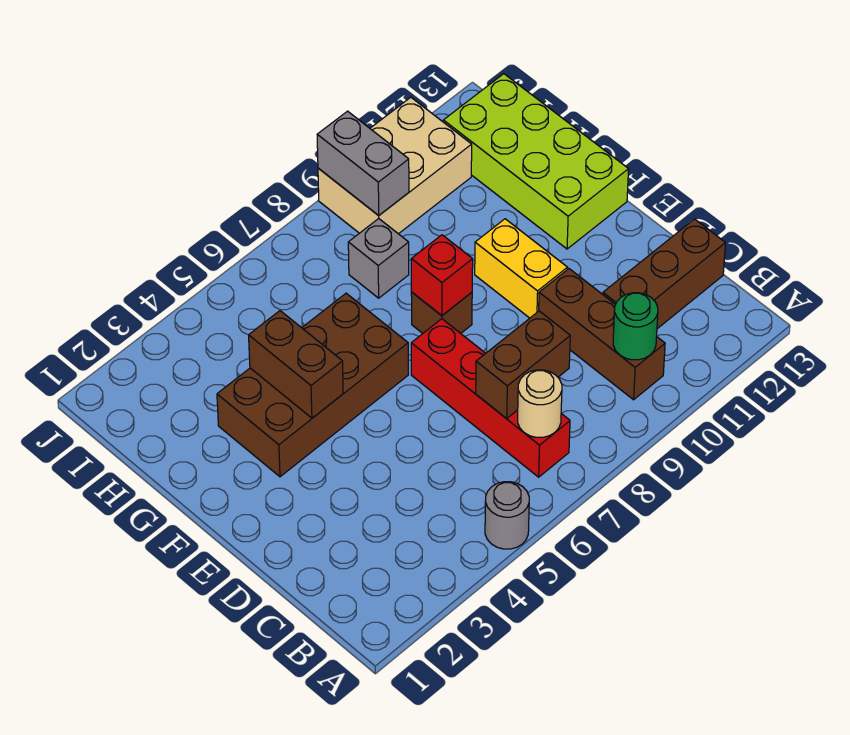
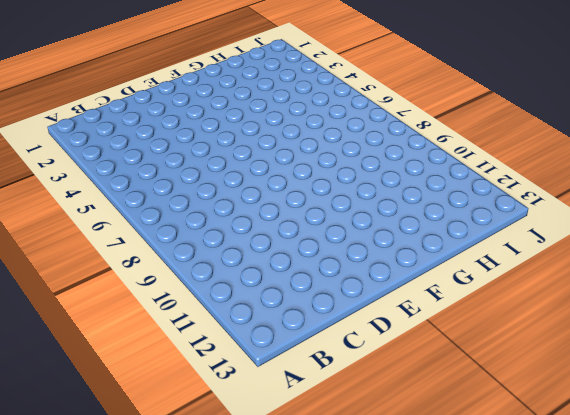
none -> grey 1x1 round brick [485,482,529,549]
none -> red 1x4 brick [411,319,570,477]
none -> brown 1x3 brick [539,269,665,400]

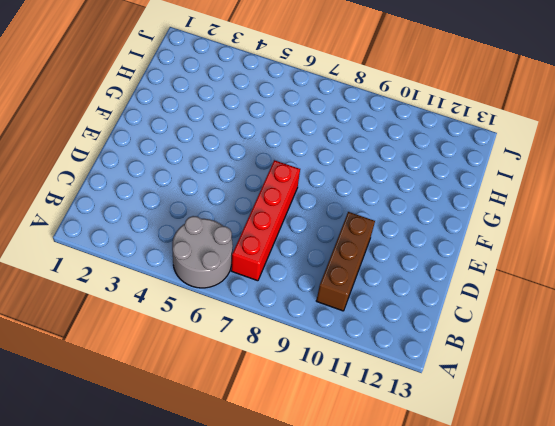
grey 2x2 round brick [172,216,233,288] -> grey 1x1 round brick [485,482,529,549]
none -> brown 1x3 brick [603,219,725,329]
none -> yellow 1x2 brick [475,219,568,318]
none -> brown 2x4 brick [217,293,408,477]

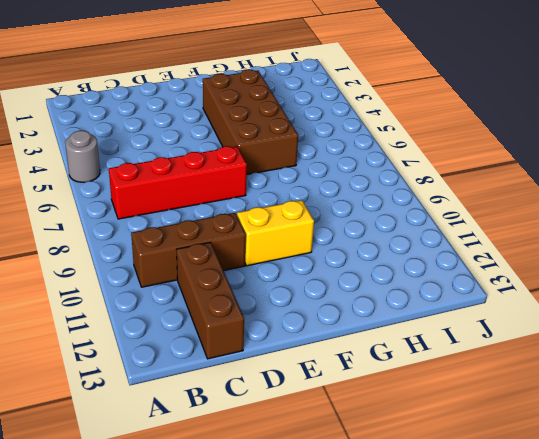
none -> brown 1x1 brick [411,292,472,333]
none -> lime 2x4 brick [443,74,629,249]
none -> grey 1x1 brick [348,219,409,298]

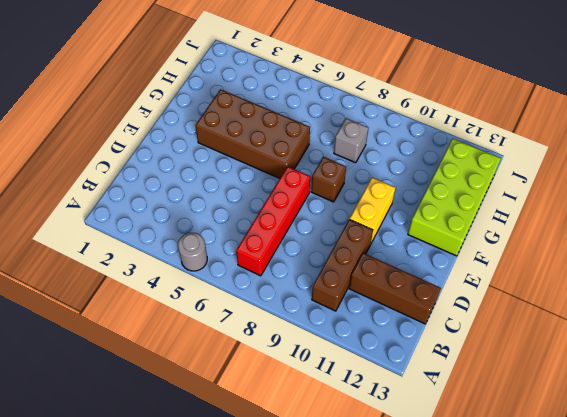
none -> tan 2x3 brick [318,97,472,234]
none -> tan 1x1 round brick [518,370,562,437]
none -> green 1x1 round brick [613,293,658,360]

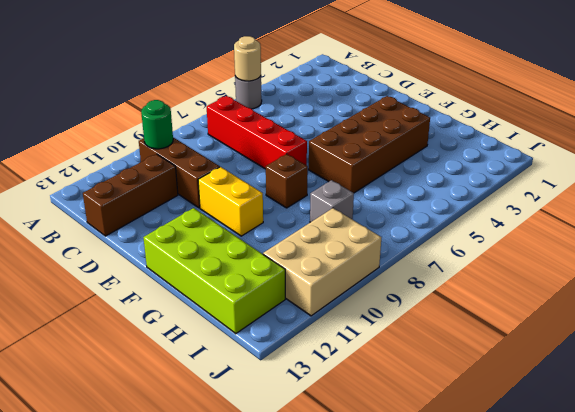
tan 1x1 round brick [234,36,261,81] -> tan 1x1 round brick moved to [518,370,562,437]
none -> brown 1x2 brick [476,311,570,419]
none -> brown 1x2 brick [249,311,343,418]
none -> red 1x1 brick [411,235,473,316]

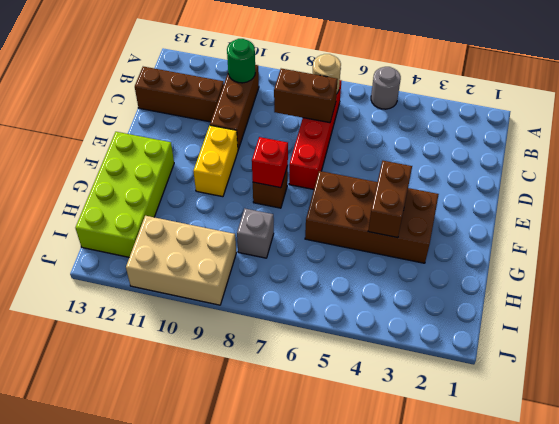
none -> grey 1x2 brick [317,111,409,215]

